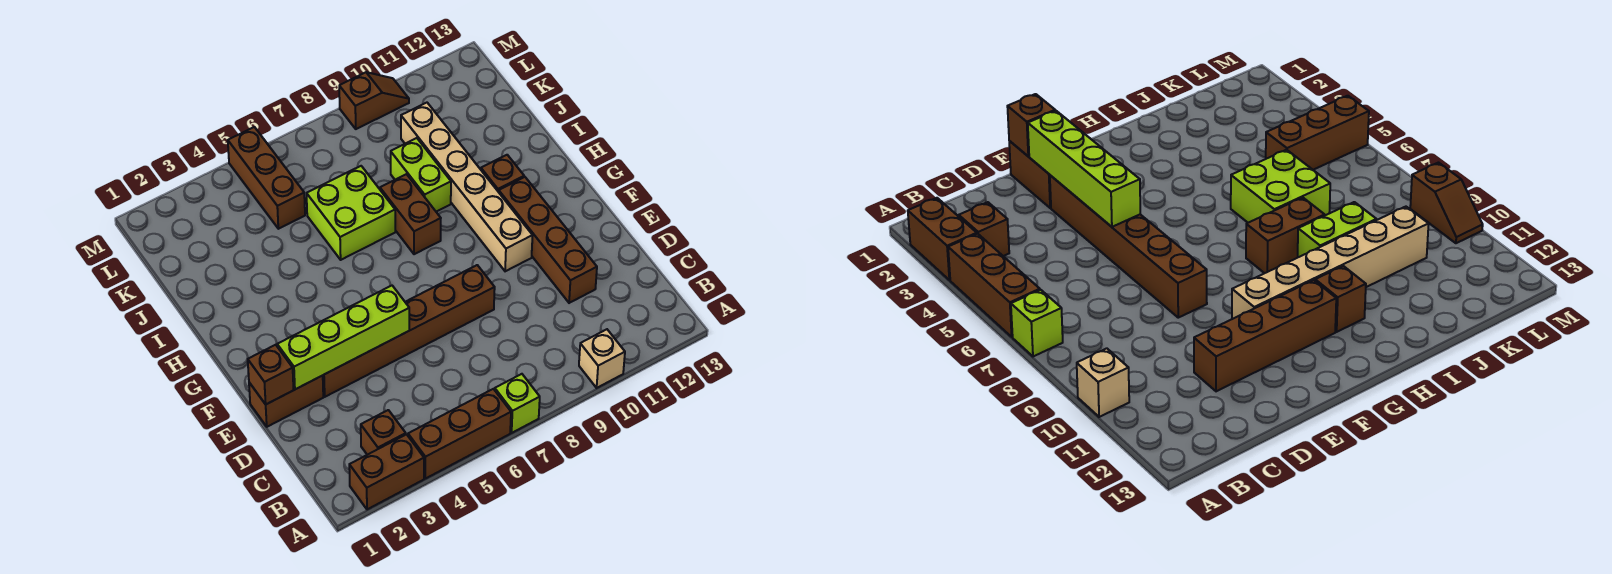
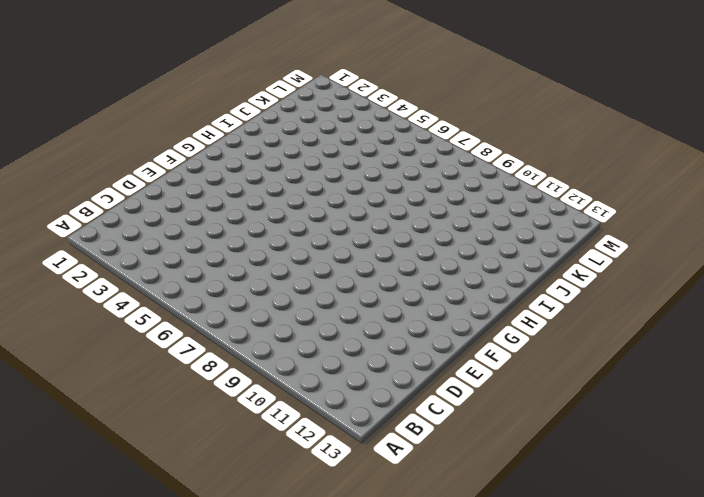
none -> brown 1x2 brick [349,434,424,509]
none -> brown 1x3 brick [408,389,511,479]
none -> lime 1x1 brick [495,374,540,433]

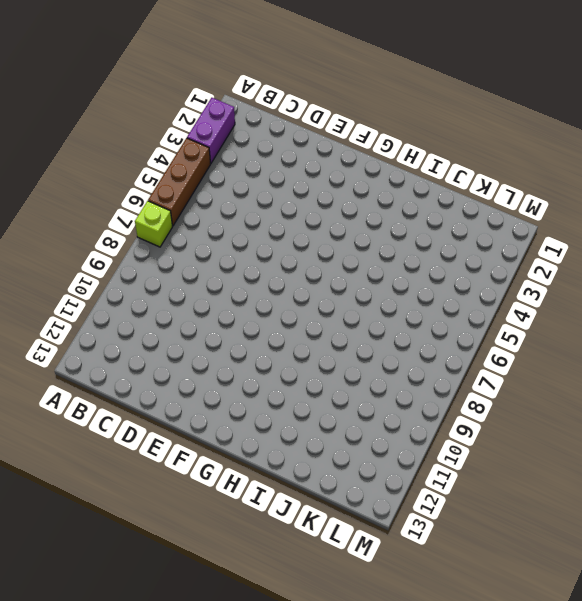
purple 1x2 brick [187,98,235,163] -> brown 1x2 brick [349,434,424,509]
none -> tan 1x1 brick [579,329,625,388]
none -> brown 1x1 brick [361,410,406,455]
none -> brown 1x4 brick [499,177,597,303]

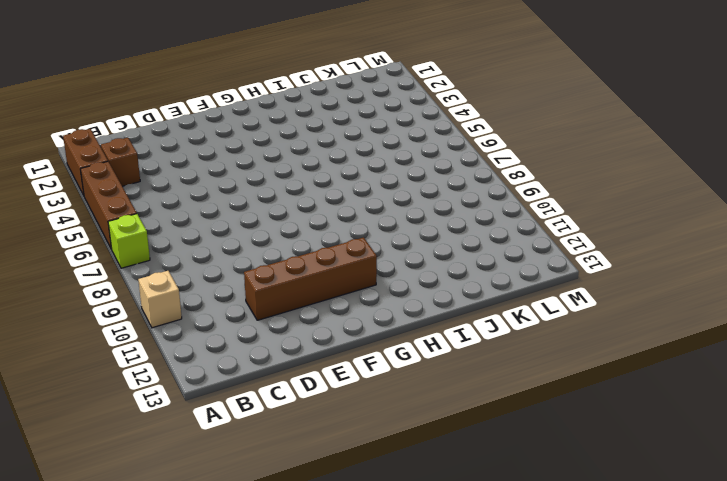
none -> brown 1x2 brick [249,376,323,427]
none -> brown 1x6 brick [323,265,495,397]
none -> tan 1x6 brick [401,103,533,271]

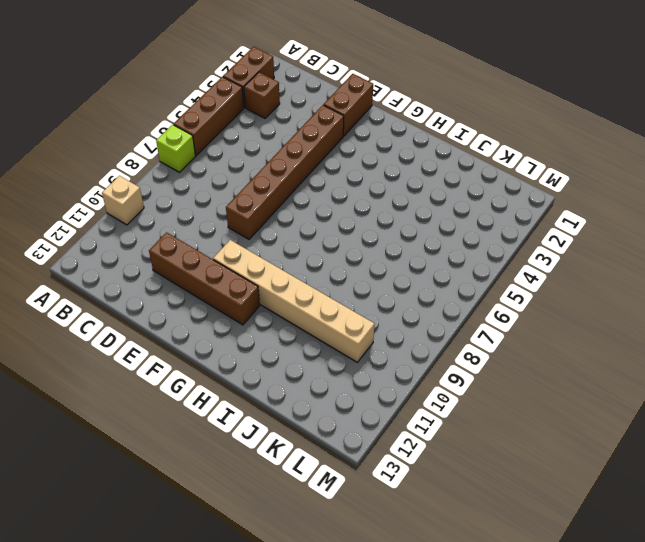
none -> brown 1x2 brick [380,174,441,254]
none -> brown 1x1 brick [481,155,524,192]
none -> lime 2x2 brick [307,166,395,260]

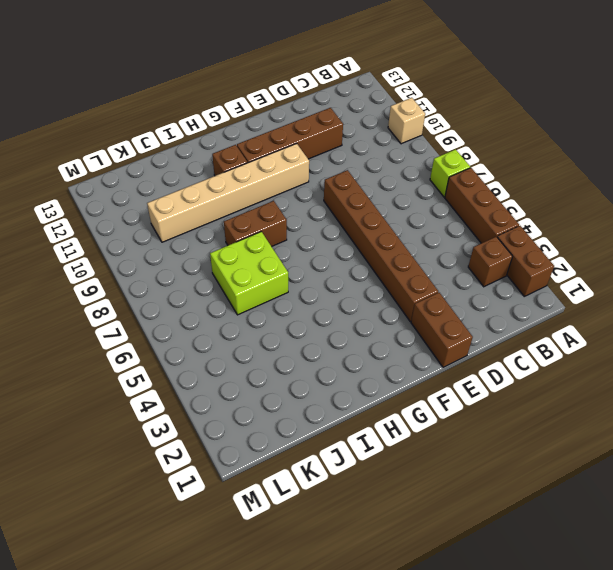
none -> lime 1x2 brick [391,138,451,212]
none -> brown 1x3 brick [228,127,305,229]
none -> brown 1x2 slope [339,72,409,129]

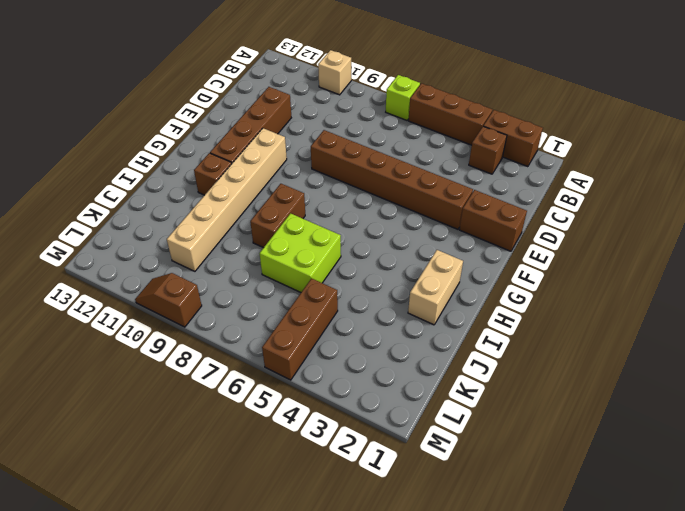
tan 1x2 brick [408,250,463,325] -> none
none -> lime 1x2 brick [391,138,451,212]
none -> brown 1x1 brick [248,345,293,404]
none -> lime 1x4 brick [277,286,409,389]

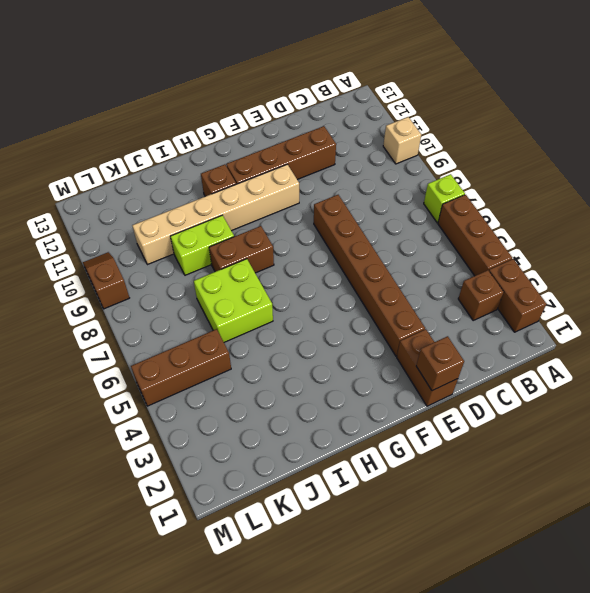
none -> lime 1x4 brick [277,286,409,389]

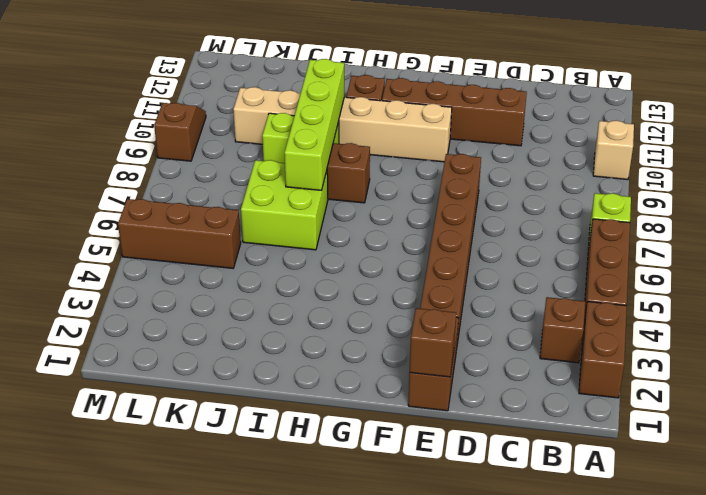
lime 1x4 brick [284,59,344,191] -> lime 1x4 brick moved to [277,286,409,389]

